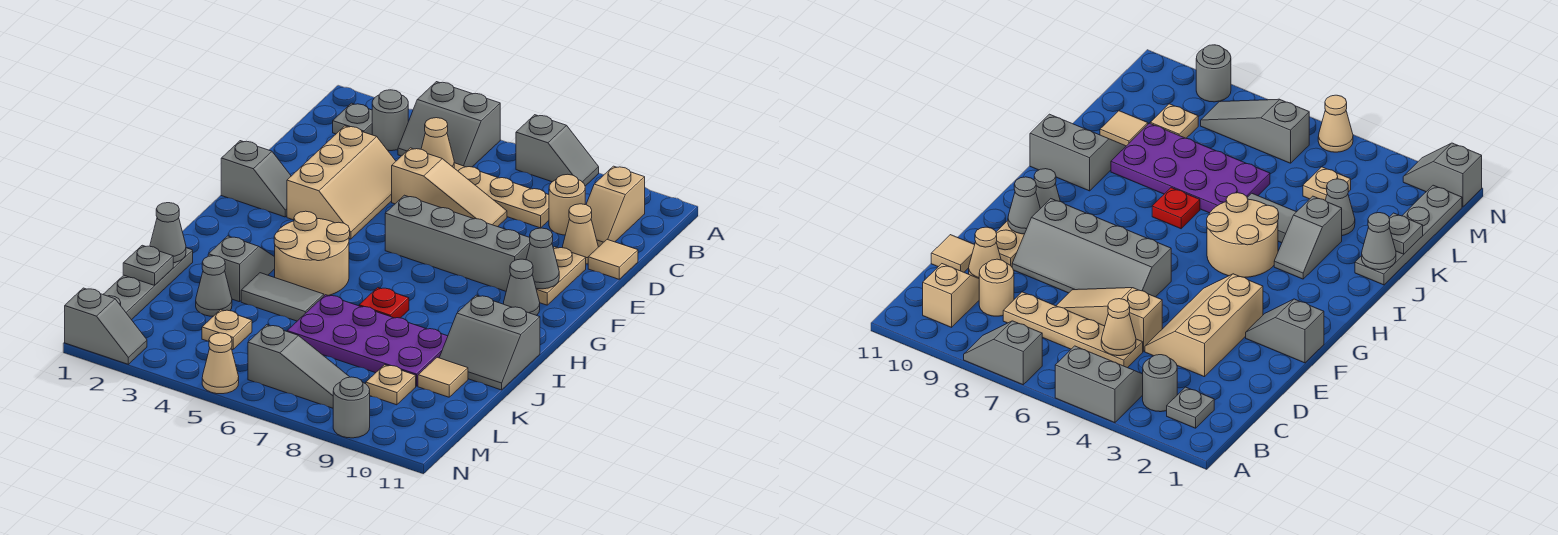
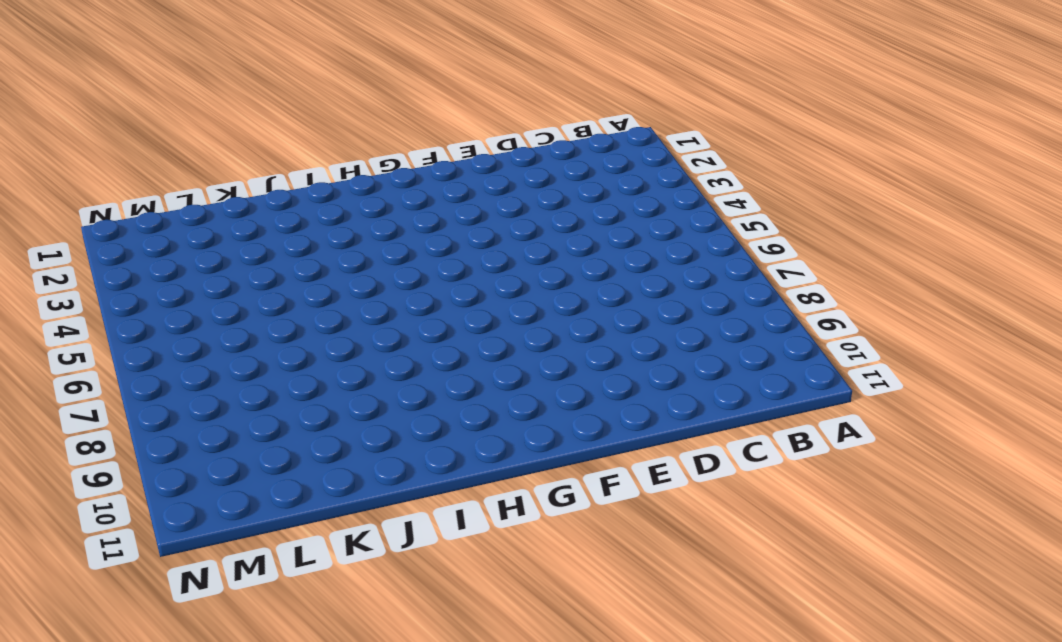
none -> grey 2x2 slope [398,82,500,167]
none -> grey 1x2 slope [516,115,599,186]
none -> grey 1x1 plate [333,103,372,135]
none -> grey 1x1 round brick [372,90,408,151]

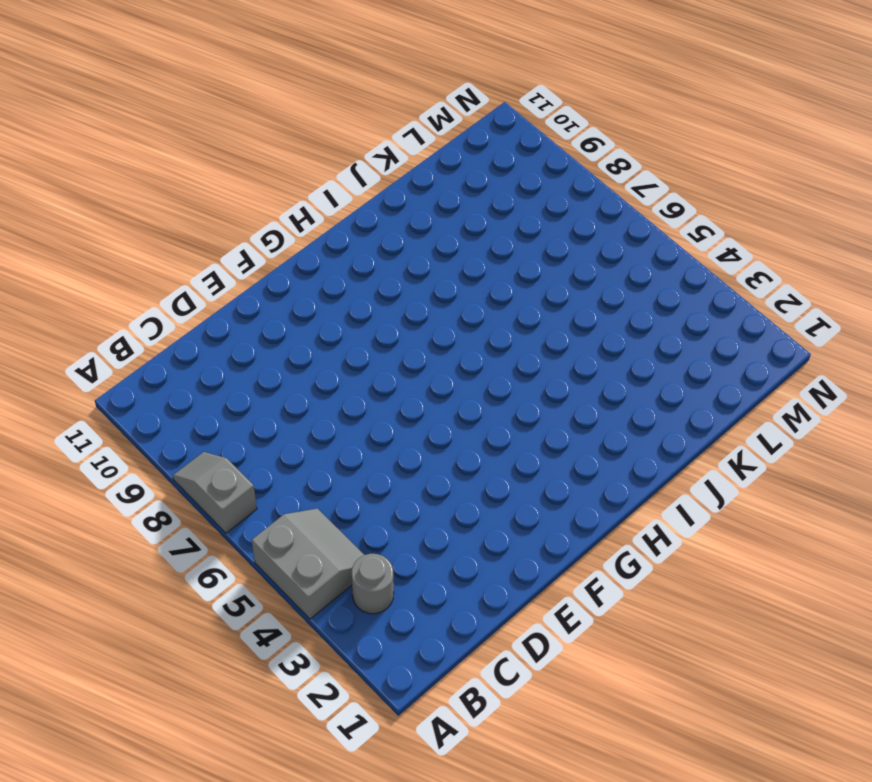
none -> grey 1x1 plate [333,103,372,135]
none -> tan 1x2 slope [586,166,645,247]
none -> tan 1x4 plate [454,163,549,228]
none -> tan 1x1 round brick [549,174,585,235]

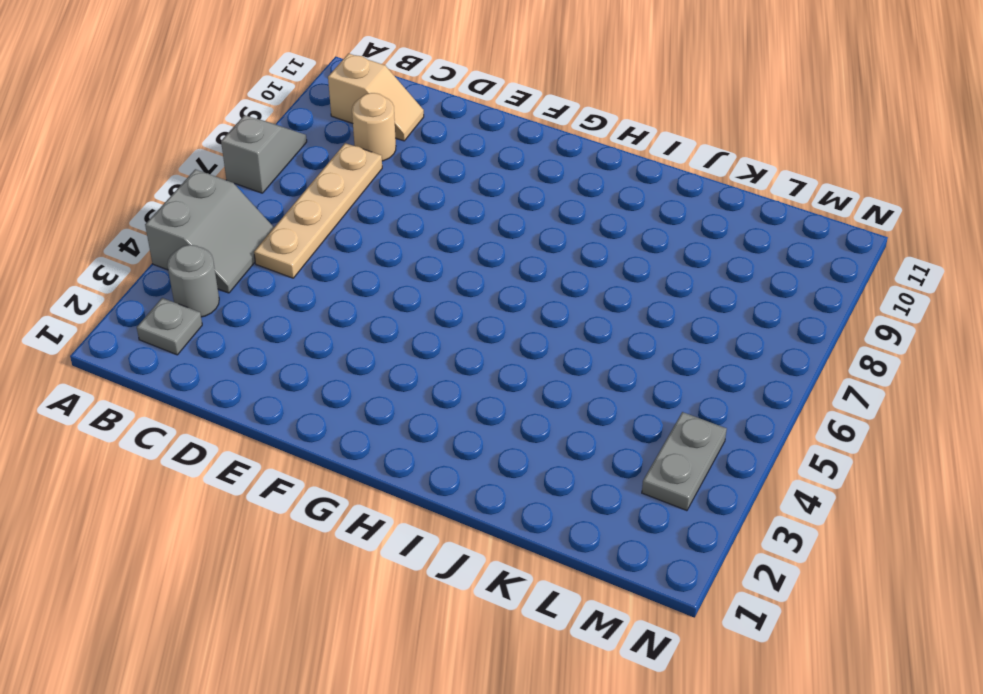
grey 1x2 plate [642,412,727,511] -> none
none -> tan 2x3 slope [287,126,396,239]
none -> tan 1x3 slope [392,148,507,227]
none -> tan 1x1 cone [562,204,598,264]
none -> tan 1x1 tile [588,239,638,279]

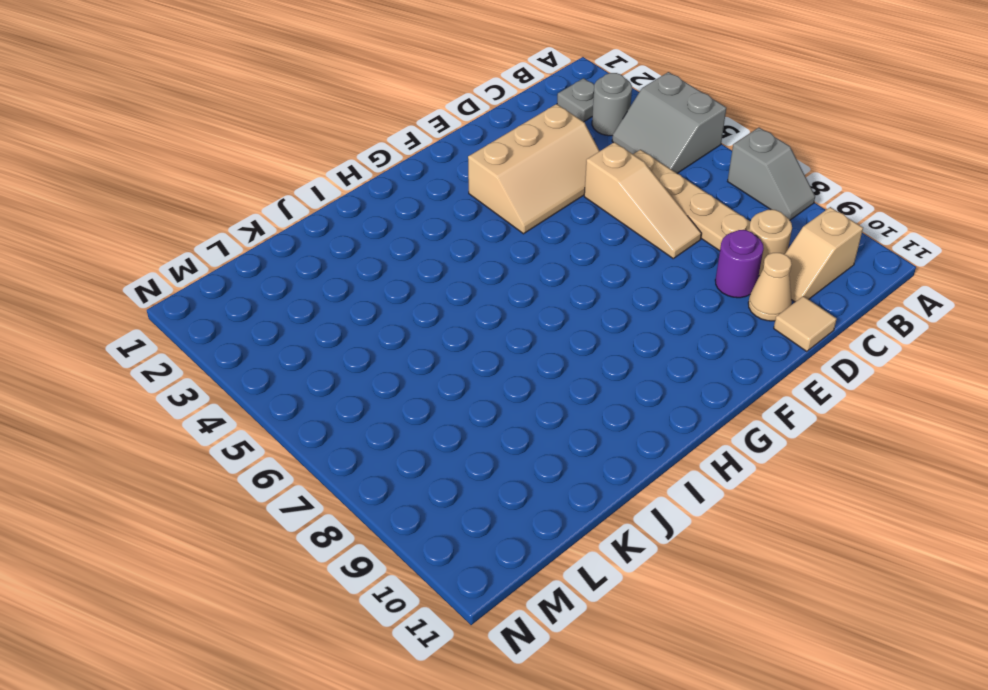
purple 1x1 round brick [715,230,764,298] -> none
none -> grey 2x4 slope [385,195,530,291]
none -> tan 1x2 plate [536,247,586,305]
none -> grey 1x2 slope [221,141,291,217]
none -> grey 1x1 cone [504,259,540,315]

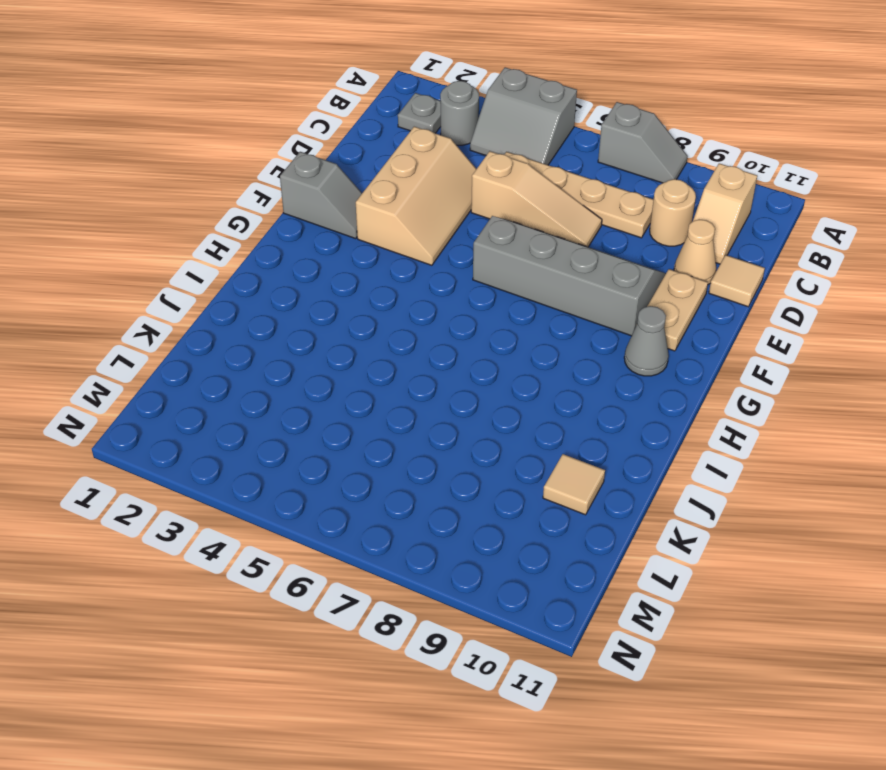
none -> tan 2x2 round brick [274,211,350,296]
none -> grey 1x2 slope [208,236,275,302]
none -> red 1x1 plate [359,288,409,318]
none -> grey 2x2 slope [439,295,540,390]

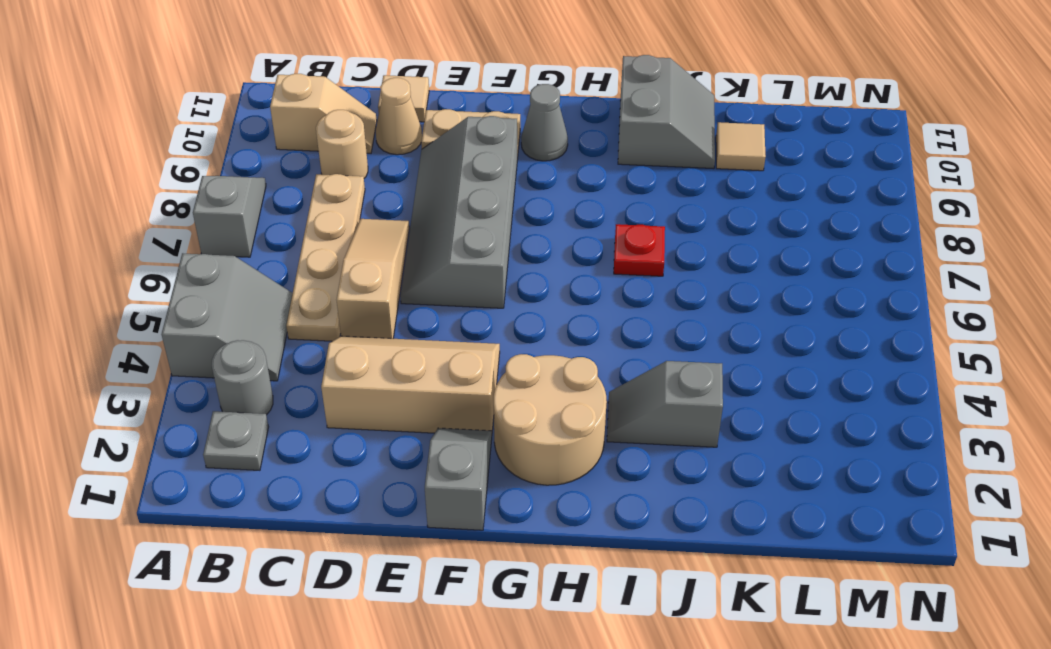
tan 2x2 round brick [494,354,607,485] -> tan 2x2 round brick moved to [274,211,350,296]
none -> grey 1x4 plate [103,248,193,320]
none -> grey 1x2 tile [241,273,324,321]
none -> purple 2x4 plate [287,295,448,386]
none -> grey 1x1 cone [196,256,232,316]

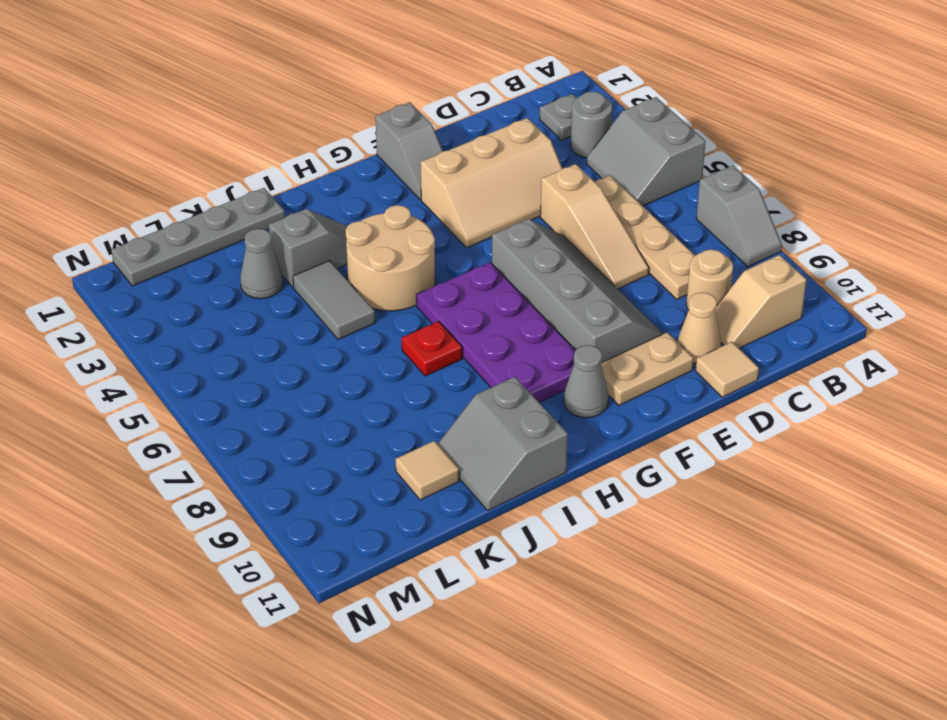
purple 2x4 plate [416,262,575,402] -> purple 2x4 plate moved to [287,295,448,386]
none -> tan 1x1 plate [202,310,252,350]
none -> tan 1x1 plate [366,365,416,405]
none -> grey 1x3 slope [248,325,349,408]
none -> grey 1x2 slope [65,288,147,364]

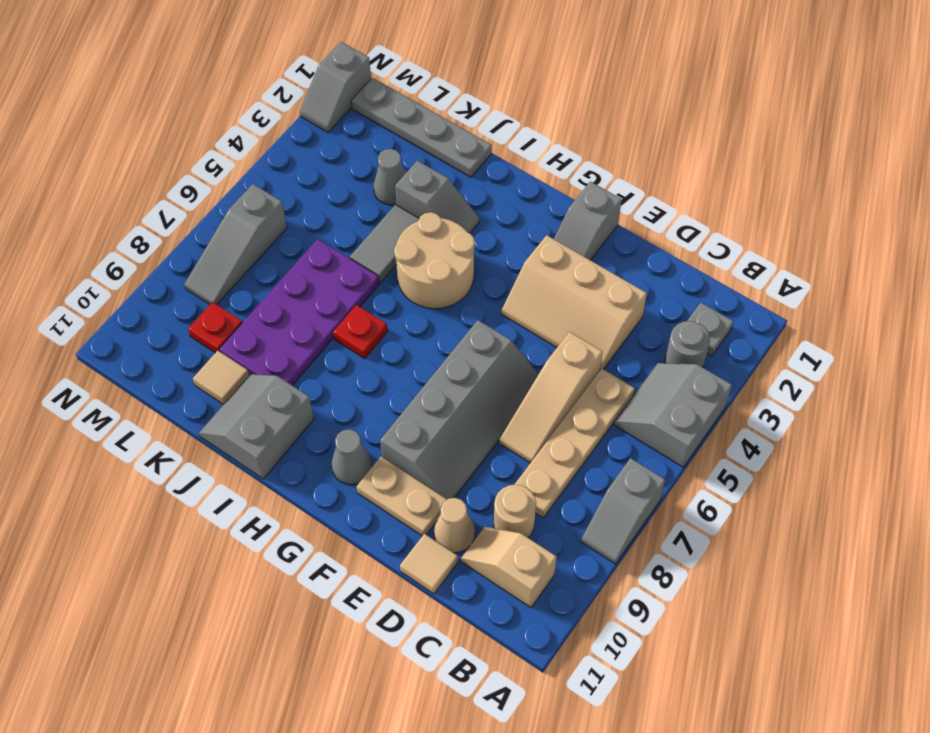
red 1x1 plate [188,302,242,353] -> tan 1x1 plate [366,365,416,405]
none -> tan 1x1 plate [202,310,252,350]
none -> tan 1x1 cone [202,333,239,394]
none -> grey 1x1 round brick [333,377,370,438]
none -> tan 1x1 cone [421,118,454,168]

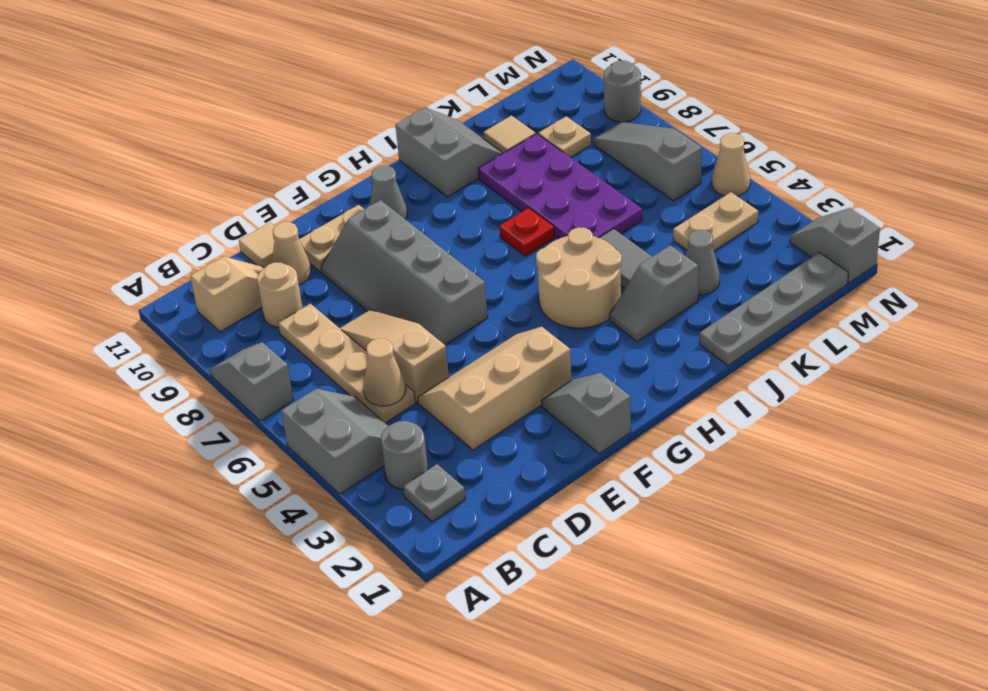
tan 1x2 plate [673,192,758,251] -> tan 1x1 plate [202,310,252,350]
none -> grey 1x1 cone [526,228,559,289]
none -> grey 1x1 cone [150,203,186,263]
none -> grey 1x1 plate [123,245,173,285]

